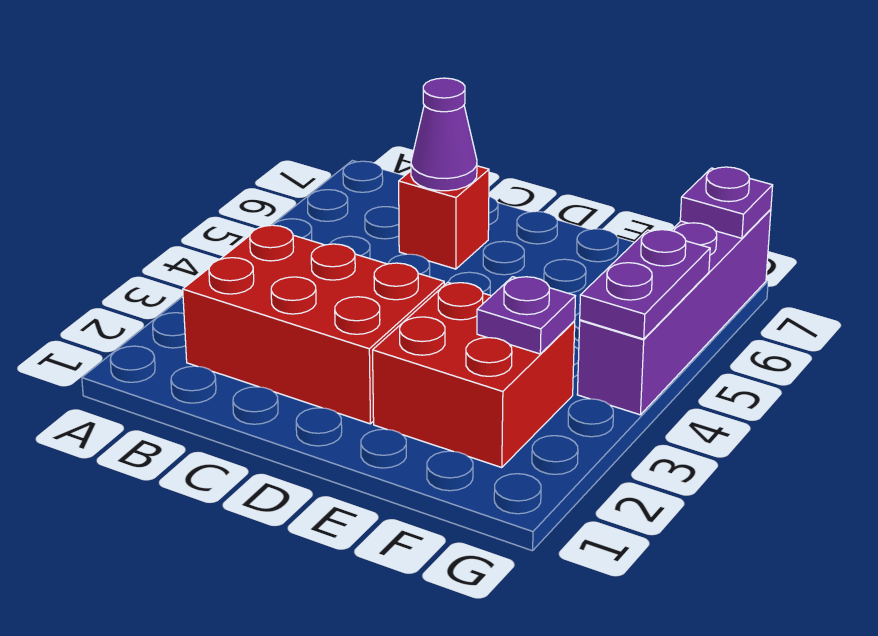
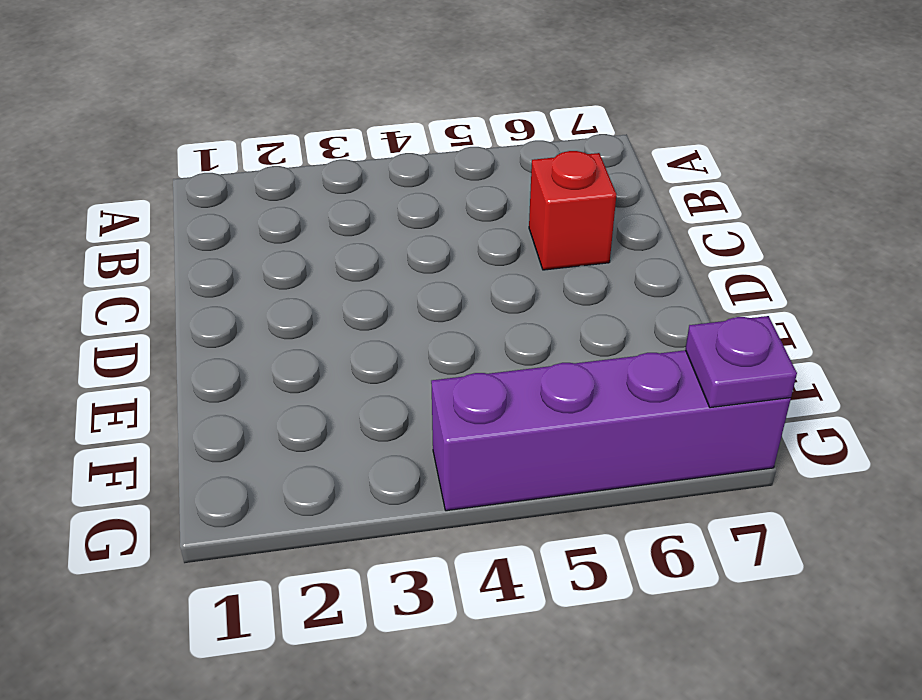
none -> red 2x3 brick [183,225,444,424]
none -> red 2x2 brick [373,282,575,468]

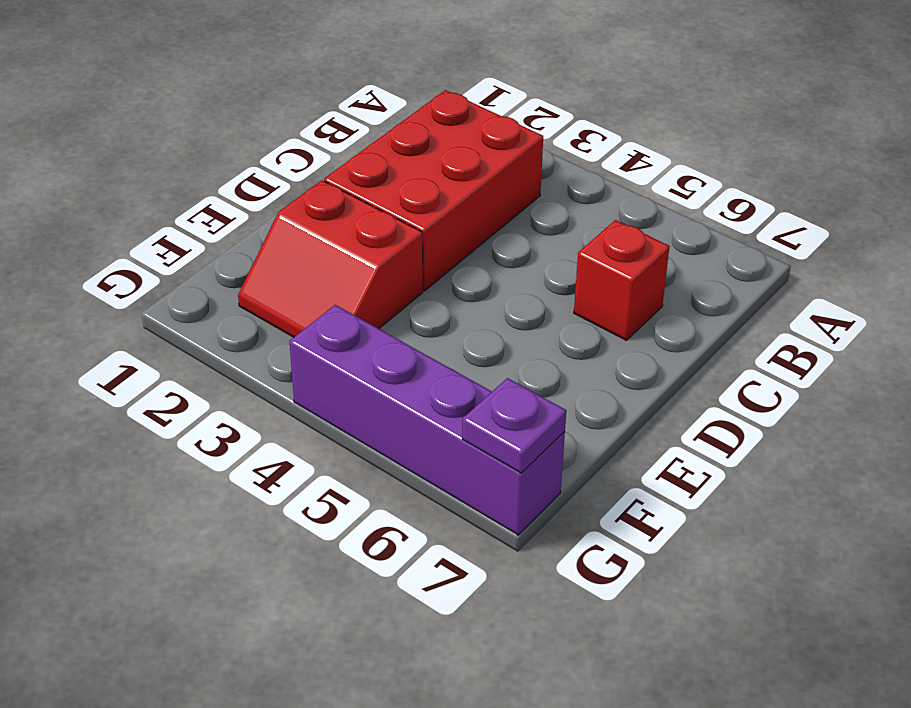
red 2x2 slope [238,180,423,337] -> red 2x2 brick [373,282,575,468]
none -> purple 1x1 cone [411,78,477,191]
none -> purple 1x1 plate [477,277,575,354]

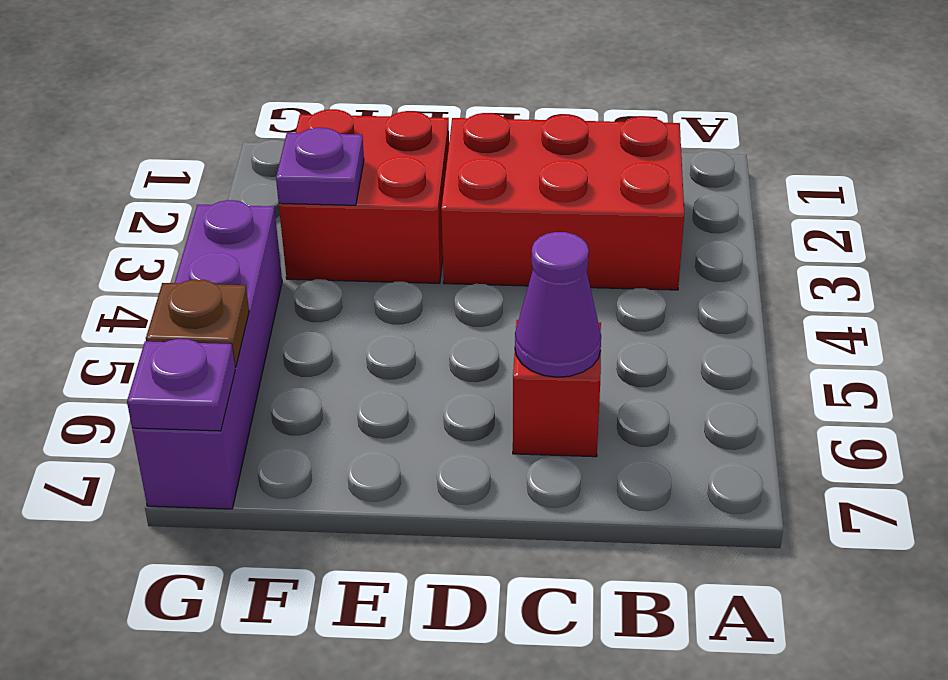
brown 1x1 plate [146,279,249,367] -> none
none -> purple 1x2 plate [580,230,710,339]

